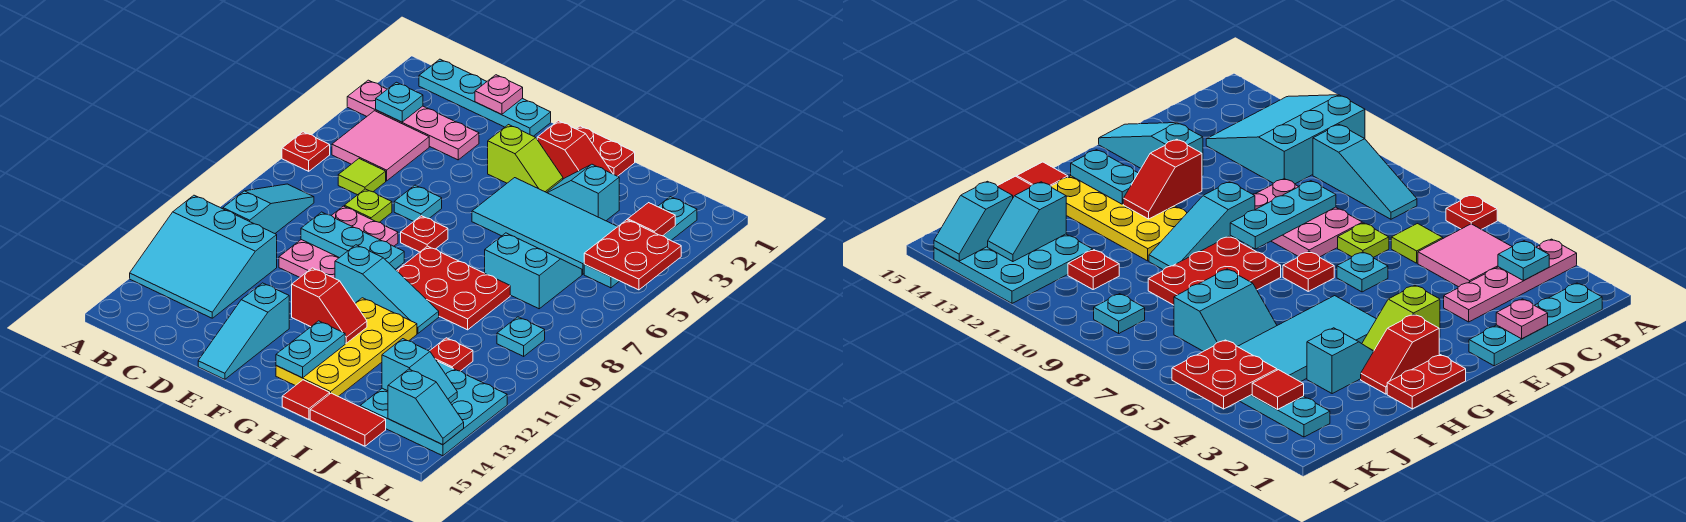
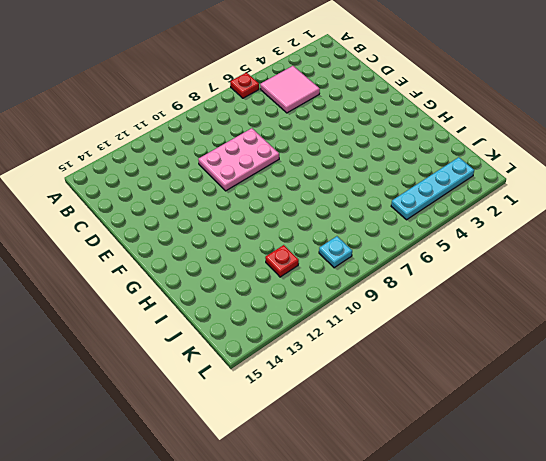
none -> pink 1x4 plate [347,80,479,160]
none -> cyan 3x3 slope [130,195,277,318]
none -> cyan 1x4 plate [419,59,551,136]
none -> cyan 1x3 slope [223,184,314,233]

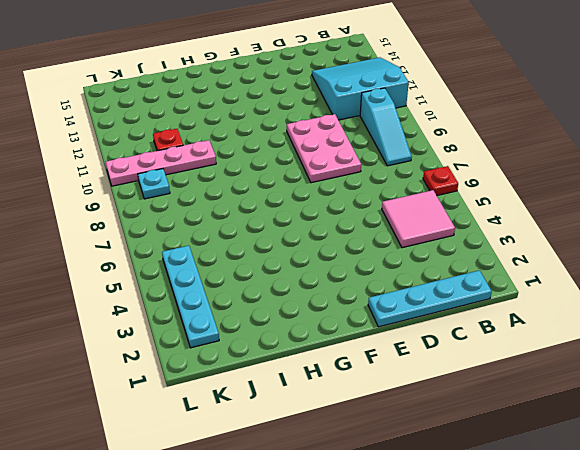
pink 1x4 plate [106,140,216,186] -> pink 1x4 plate moved to [347,80,479,160]
none -> lime 1x1 tile [338,159,386,195]
none -> lime 1x1 plate [344,189,392,222]
none -> cyan 1x1 plate [394,185,442,221]
none -> cyan 1x3 slope [198,283,289,379]

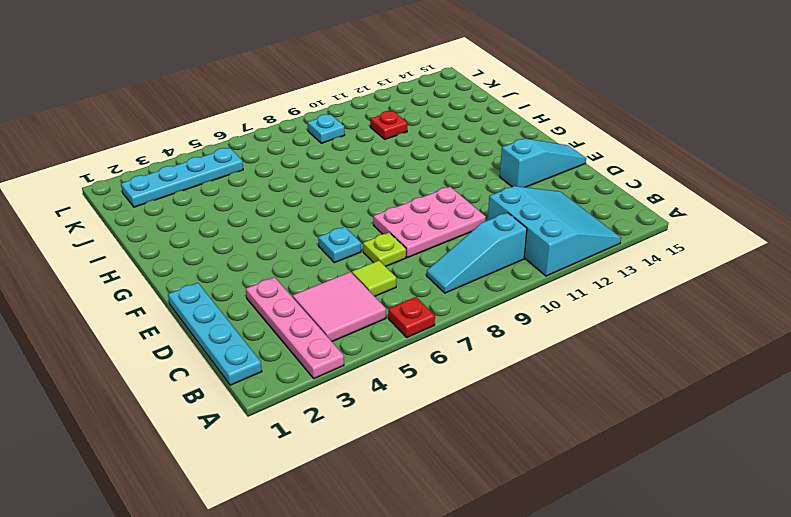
none -> lime 1x2 slope [488,125,563,192]
none -> red 1x1 plate [401,216,448,252]
none -> cyan 1x3 slope [335,245,439,334]
none -> red 1x2 plate [577,126,635,176]

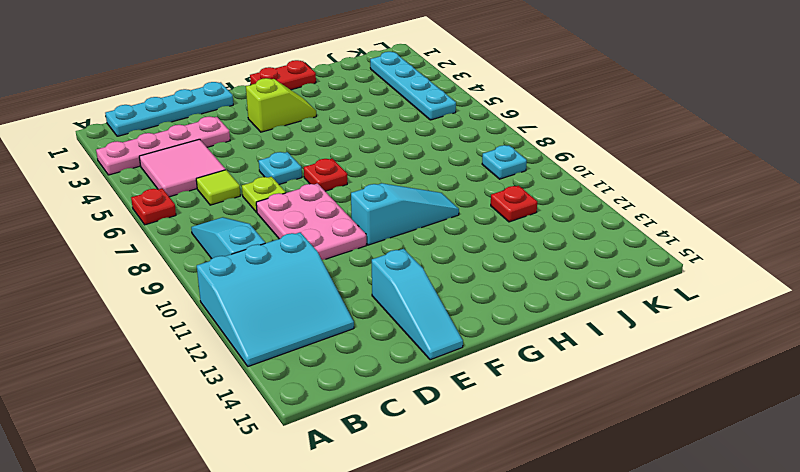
none -> red 1x2 slope [537,121,613,179]
none -> cyan 2x4 tile [472,178,618,274]
none -> red 2x3 plate [397,246,510,330]
none -> yellow 2x4 plate [276,298,417,396]

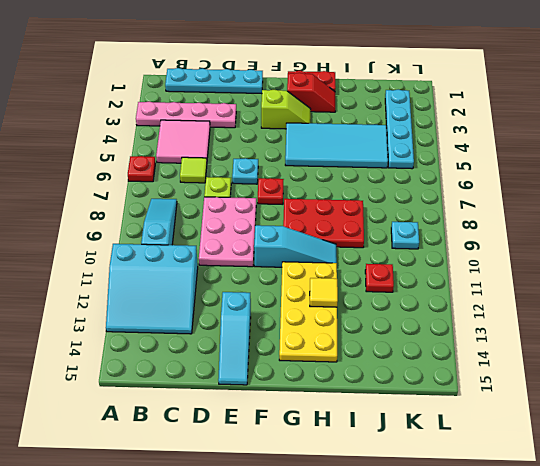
yellow 1x1 tile [310,278,338,307] -> none
none -> cyan 1x2 slope [547,164,619,221]
none -> red 1x1 tile [282,380,330,419]
none -> cyan 2x2 slope [485,233,582,309]
none -> red 1x2 tile [310,393,386,446]

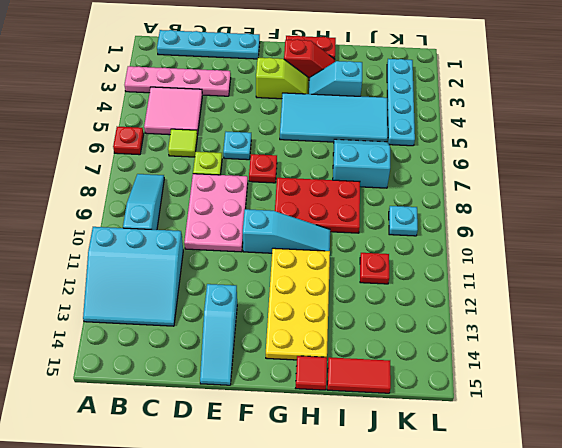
none -> cyan 3x3 plate [360,360,507,456]
none -> cyan 1x1 plate [376,82,423,122]
none -> pink 1x1 plate [475,75,523,115]
none -> cyan 1x3 plate [301,212,404,269]

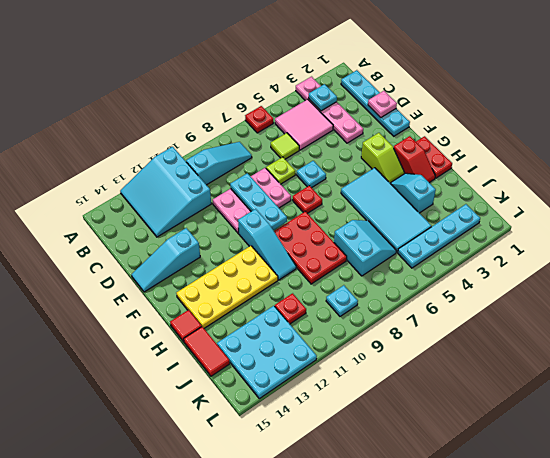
none -> red 1x2 slope [292,268,367,343]
none -> cyan 1x2 plate [276,321,345,378]
none -> cyan 1x2 slope [382,339,457,403]
none -> red 1x1 tile [628,203,675,236]

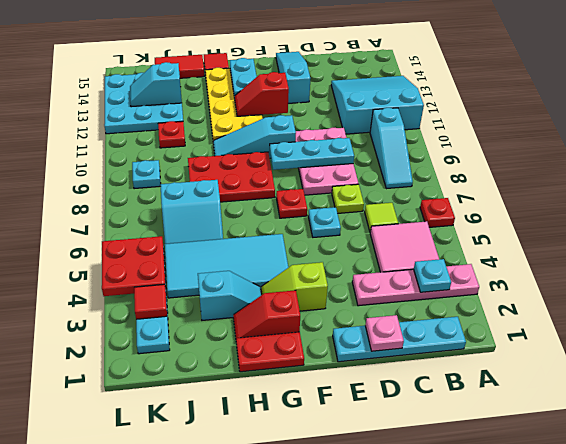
none -> cyan 1x2 slope [388,369,464,445]

